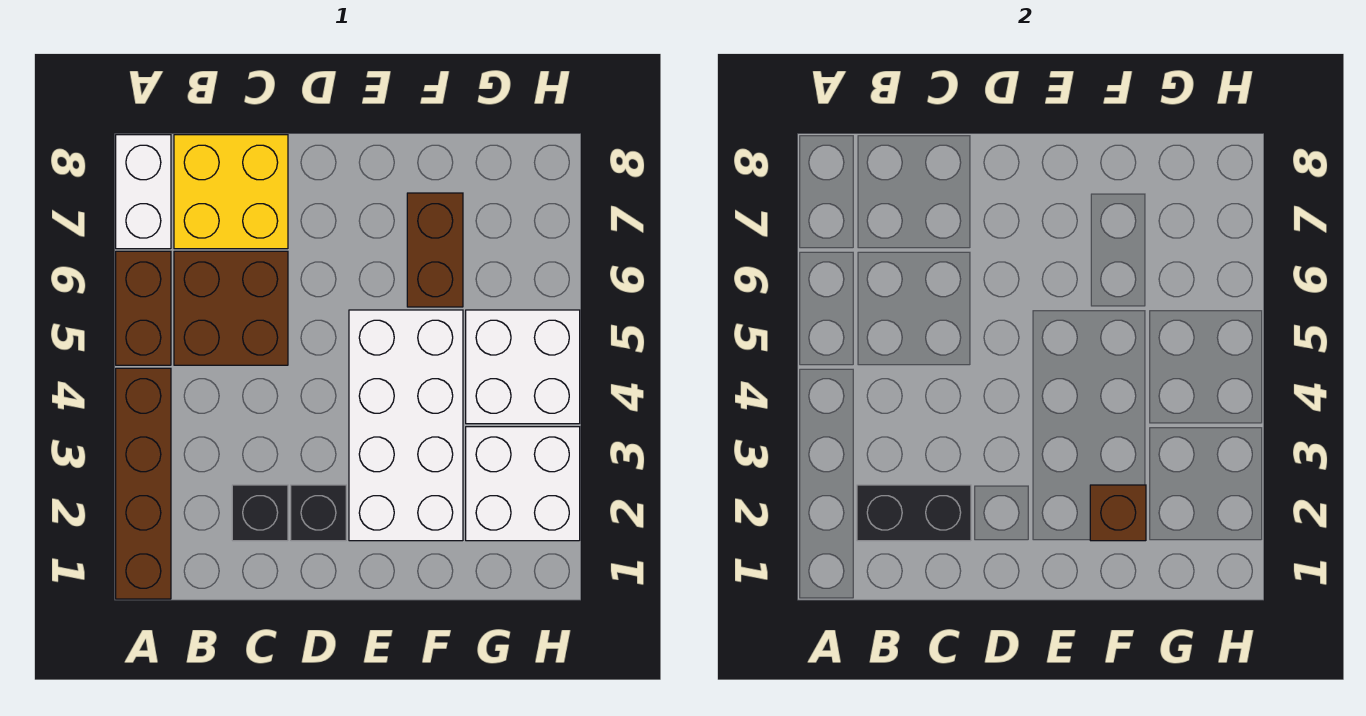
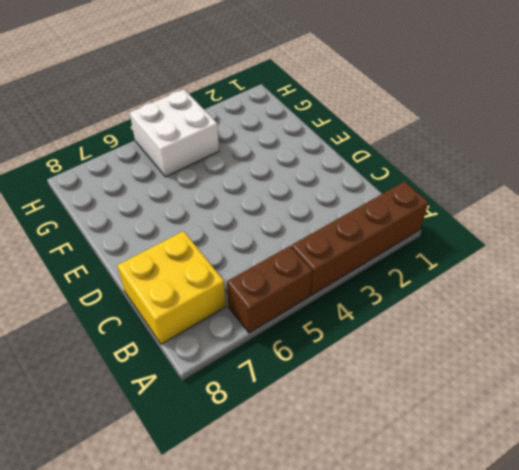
none -> white 1x2 brick [116,135,171,249]
none -> brown 2x2 brick [174,251,288,365]
none -> black 1x1 brick [232,485,288,541]

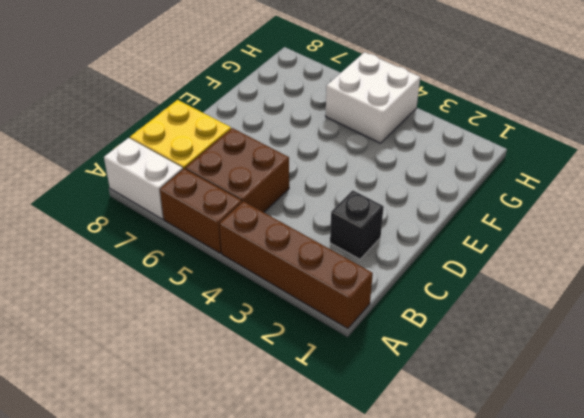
none -> black 1x1 brick [291,485,346,541]
none -> white 2x4 brick [349,310,463,541]
none -> brown 1x2 brick [407,193,463,307]

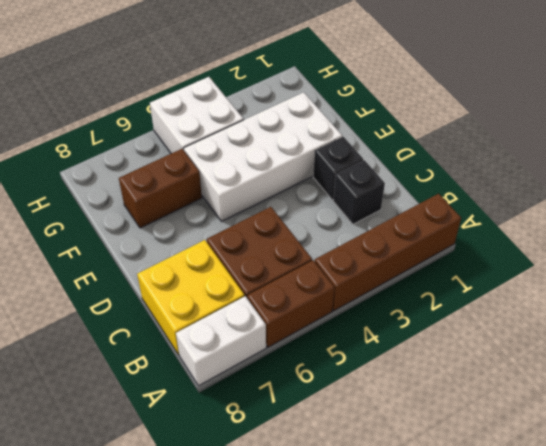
none -> white 2x2 brick [466,427,580,541]
none -> black 1x2 brick [857,485,971,541]
none -> brown 1x1 brick [1090,485,1146,541]

